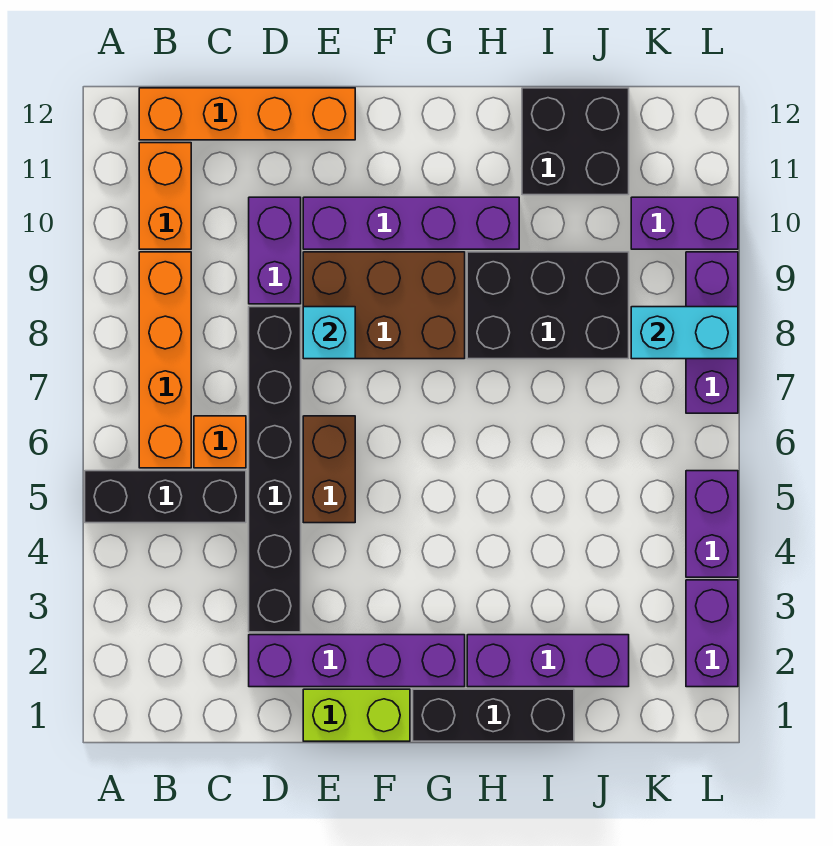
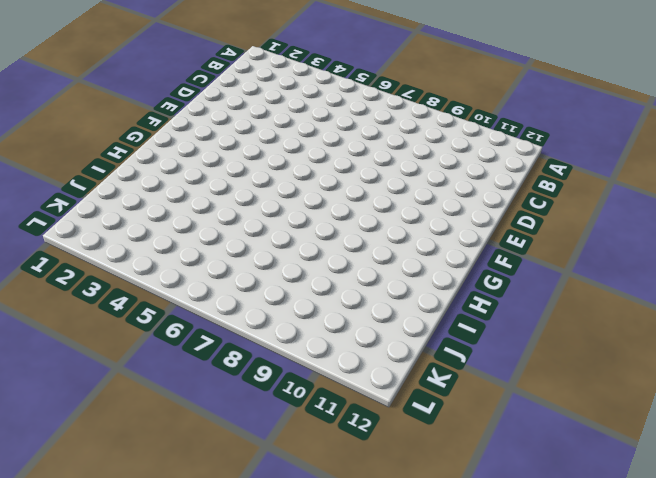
none -> black 1x3 brick [85,471,246,523]
none -> orange 1x4 brick [139,252,191,468]
none -> orange 1x2 brick [139,143,191,249]

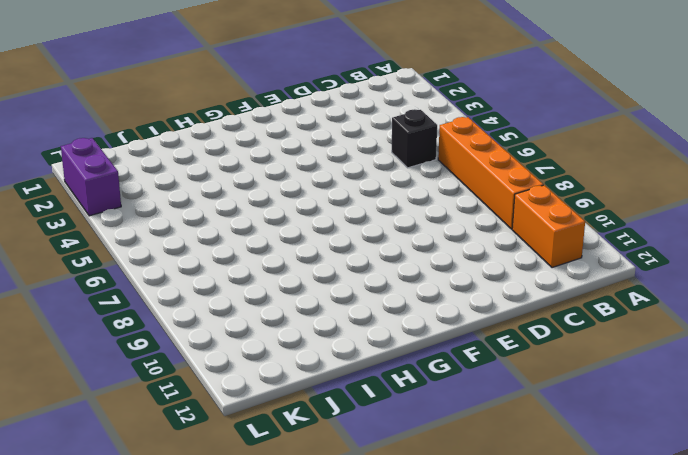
black 1x1 brick [392,109,437,168] -> black 1x3 brick [85,471,246,523]
none -> orange 1x4 brick [139,88,355,140]
none -> orange 1x1 brick [194,416,246,468]
none -> purple 1x4 brick [249,635,465,687]

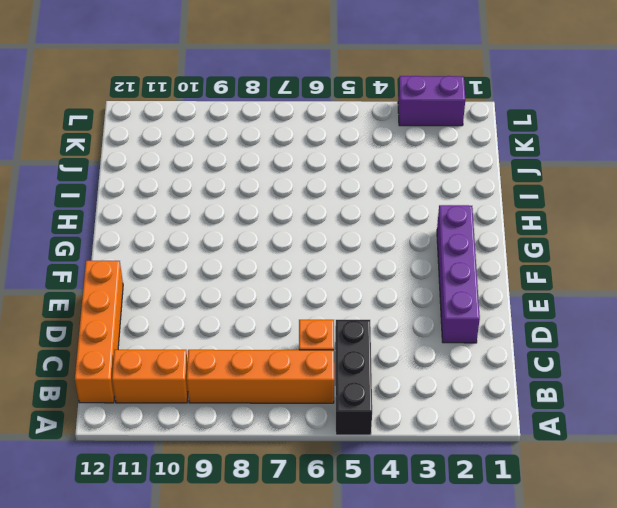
none -> black 1x6 brick [249,307,301,632]
none -> purple 1x2 brick [249,197,301,304]
none -> lime 1x2 brick [303,689,410,741]

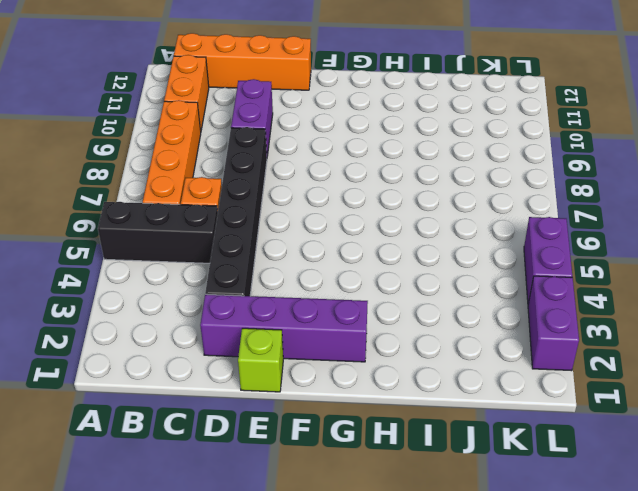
lime 1x1 brick [238,328,283,392] -> lime 1x2 brick [303,689,410,741]
none -> brown 1x2 brick [303,416,355,523]
none -> brown 2x3 brick [303,252,465,359]
none -> purple 1x4 brick [303,197,519,249]

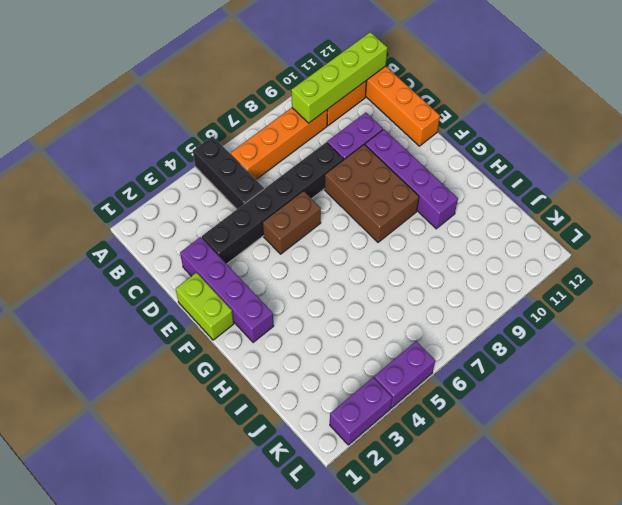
lime 1x4 brick [291,32,387,123] -> none
none -> orange 1x1 brick [194,416,246,468]
none -> black 1x3 brick [413,689,574,741]
none -> purple 1x3 brick [467,635,629,687]

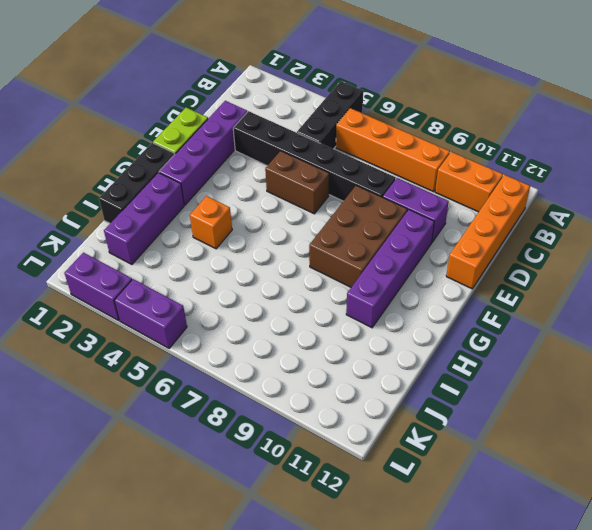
orange 1x1 brick [190,196,232,249] -> orange 1x1 brick moved to [194,416,246,468]
none -> black 2x3 brick [467,252,629,359]
none -> black 2x2 brick [522,88,629,195]
none -> purple 1x2 brick [631,197,738,249]

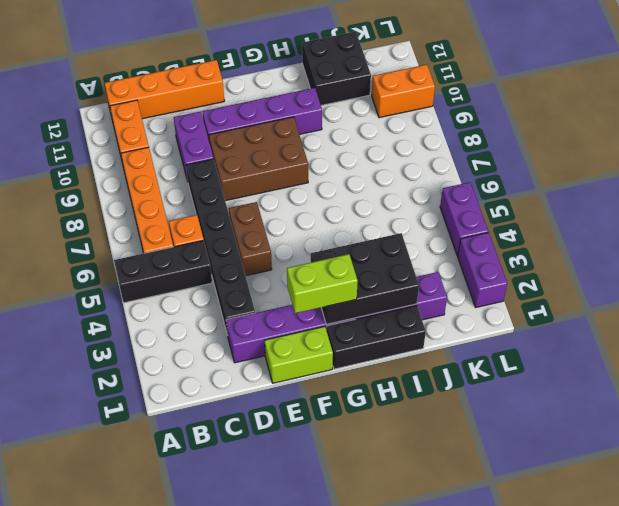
lime 1x2 brick [287,254,358,313] -> none
black 2x3 brick [311,233,419,324] -> black 2x3 brick moved to [467,252,629,359]
orange 1x2 brick [372,65,435,118] -> purple 1x2 brick [631,197,738,249]
none -> purple 1x3 brick [686,252,738,413]
none -> cyan 1x1 brick [303,307,355,359]
none -> cyan 1x2 brick [631,307,738,359]

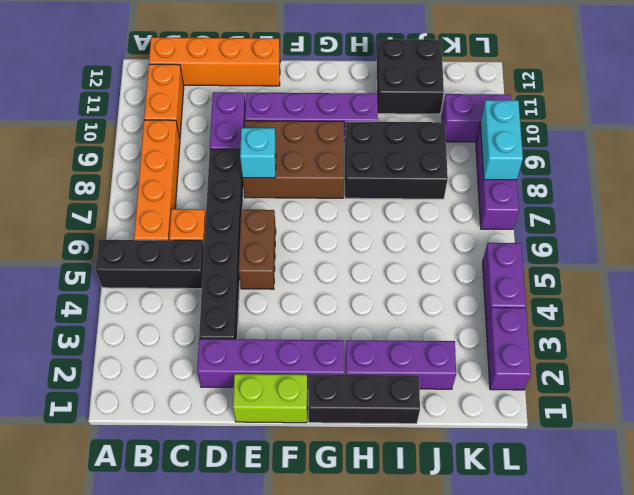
cyan 1x2 brick [480,100,523,180] -> cyan 1x2 brick turned to [631,307,738,359]

